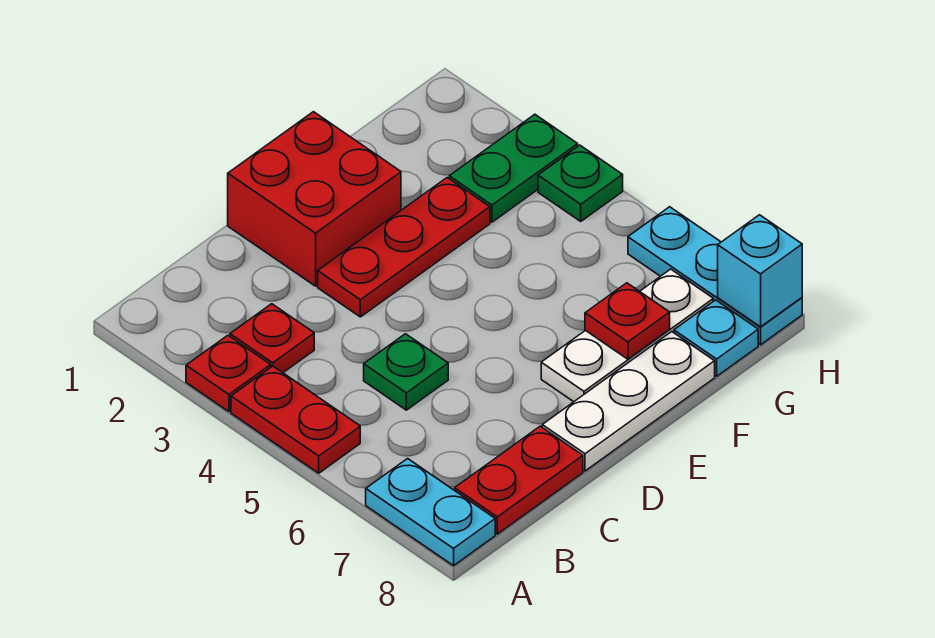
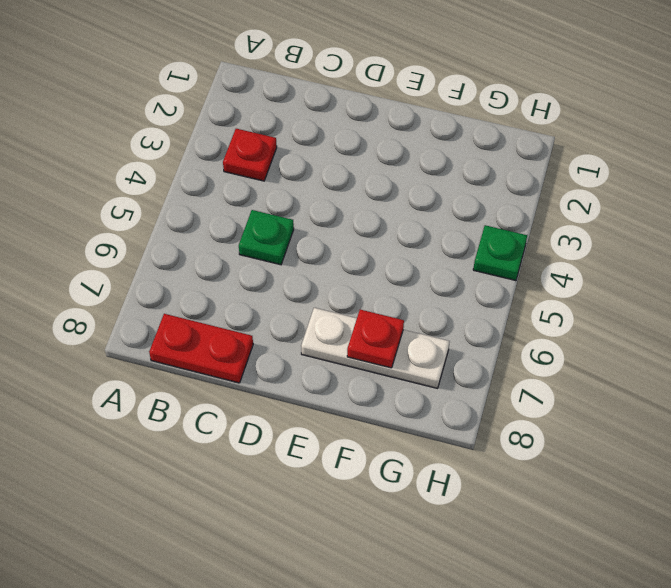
none -> red 1x1 plate [186,335,271,412]
none -> red 1x2 plate [231,366,360,473]
none -> cyan 1x2 plate [366,459,495,566]

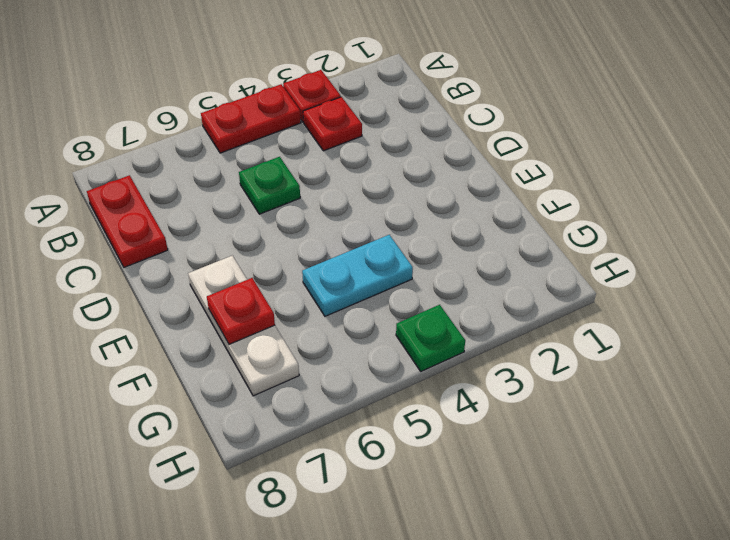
cyan 1x2 plate [302,235,413,316] -> cyan 1x2 plate moved to [366,459,495,566]
none -> red 2x2 brick [228,112,401,286]
none -> red 1x3 plate [318,178,490,317]
none -> white 1x3 plate [542,332,715,471]

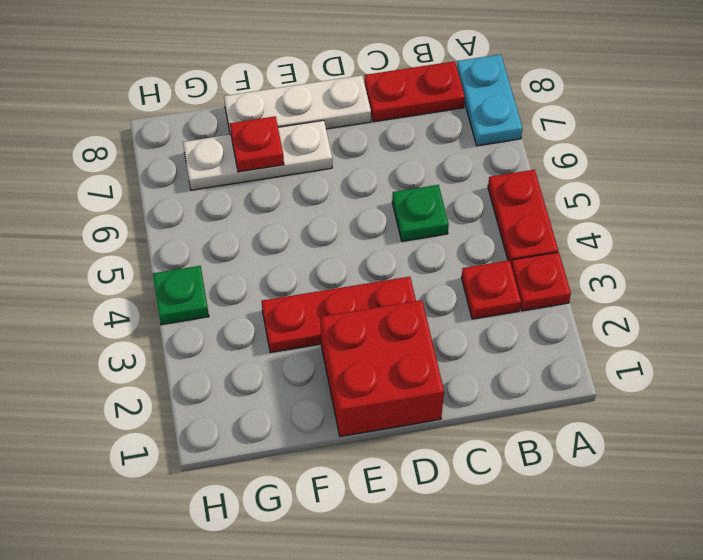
none -> green 1x2 plate [449,114,578,222]
none -> cyan 1x1 plate [674,300,758,376]
none -> cyan 1x3 plate [628,207,802,345]

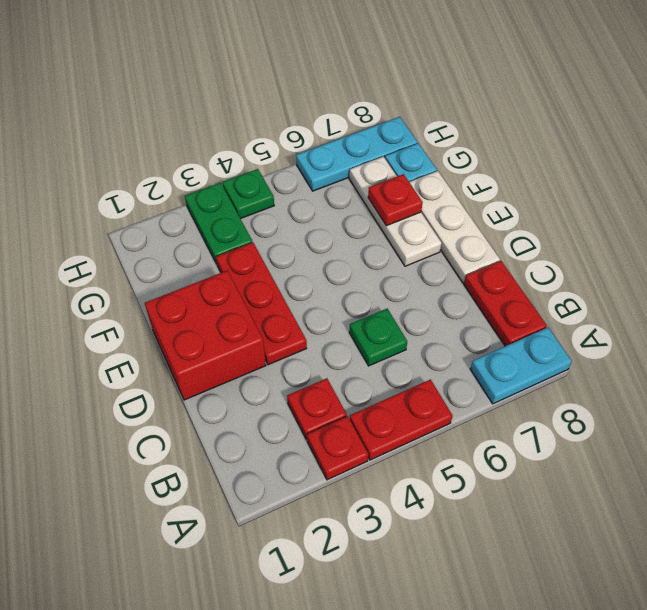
none -> cyan 1x1 brick [718,215,802,327]

